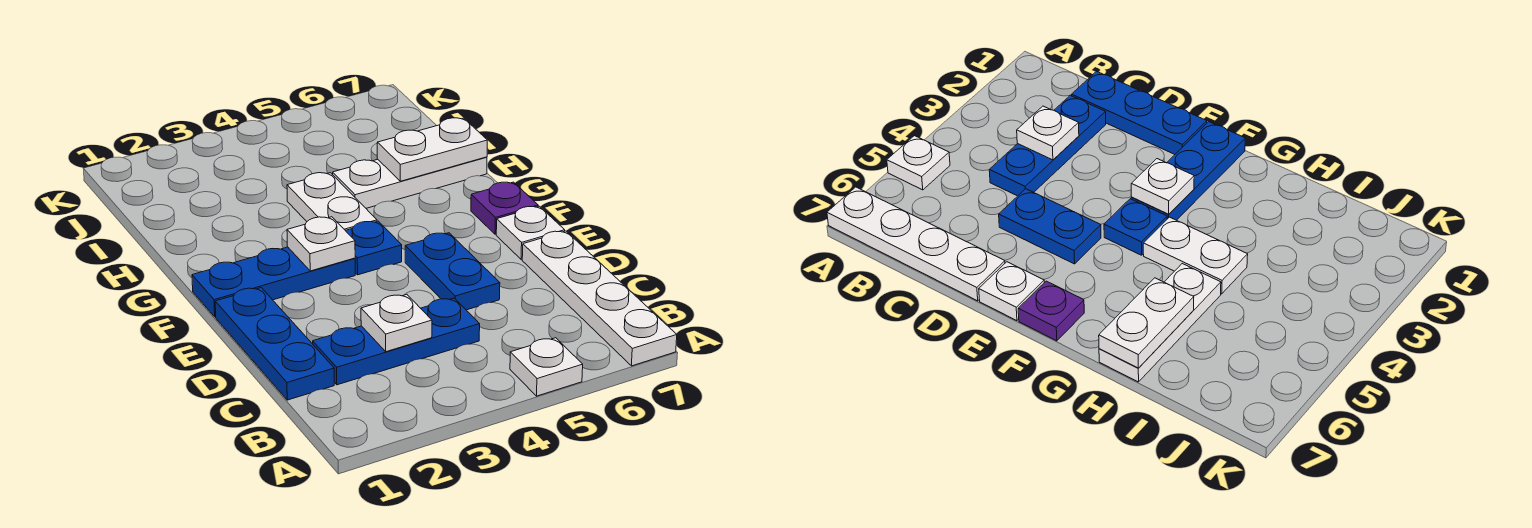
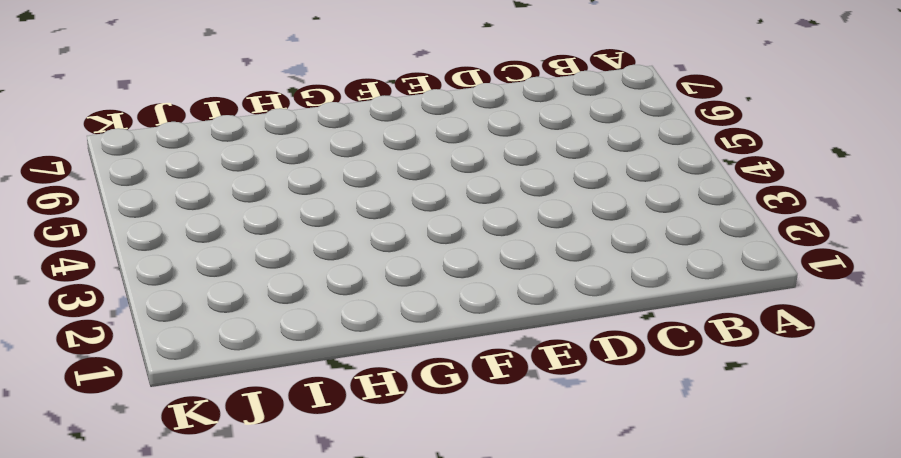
none -> white 1x1 plate [510,338,583,396]
none -> white 1x4 plate [522,231,677,366]
none -> blue 1x3 plate [215,288,334,400]

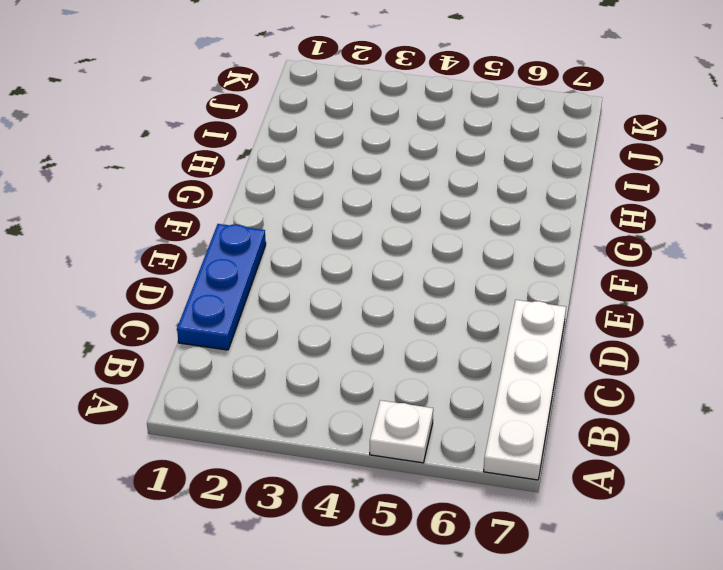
none -> blue 1x3 plate [313,298,480,385]
none -> blue 1x2 plate [405,233,500,310]
none -> white 1x1 plate [496,206,565,259]

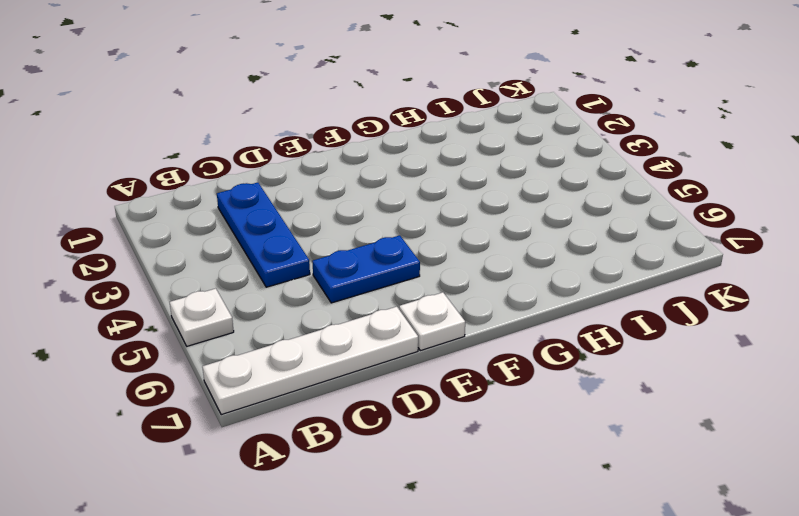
none -> blue 1x3 plate [215,288,334,400]
none -> blue 1x3 plate [192,247,355,317]
none -> blue 1x1 plate [345,221,402,275]

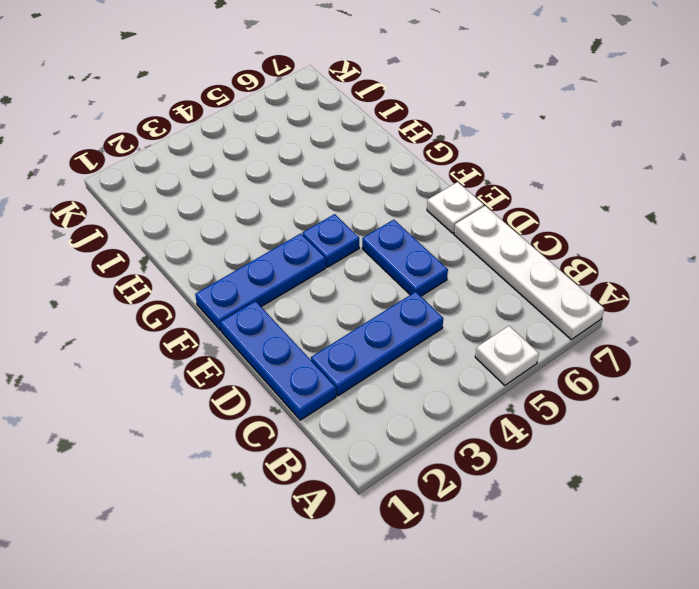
none -> purple 1x1 plate [471,182,538,234]
none -> white 1x2 plate [287,173,377,230]
none -> white 1x3 plate [333,157,487,208]

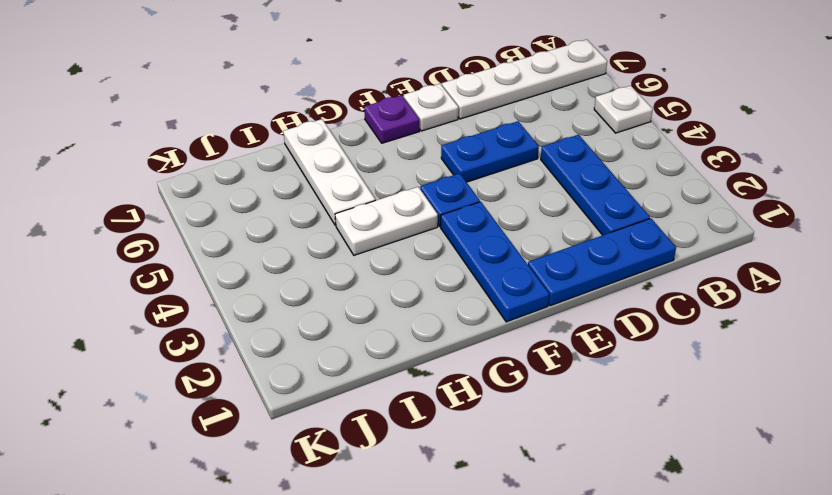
none -> white 1x1 plate [361,294,432,352]
none -> white 1x1 plate [287,217,355,271]
none -> white 1x2 plate [377,118,487,181]

